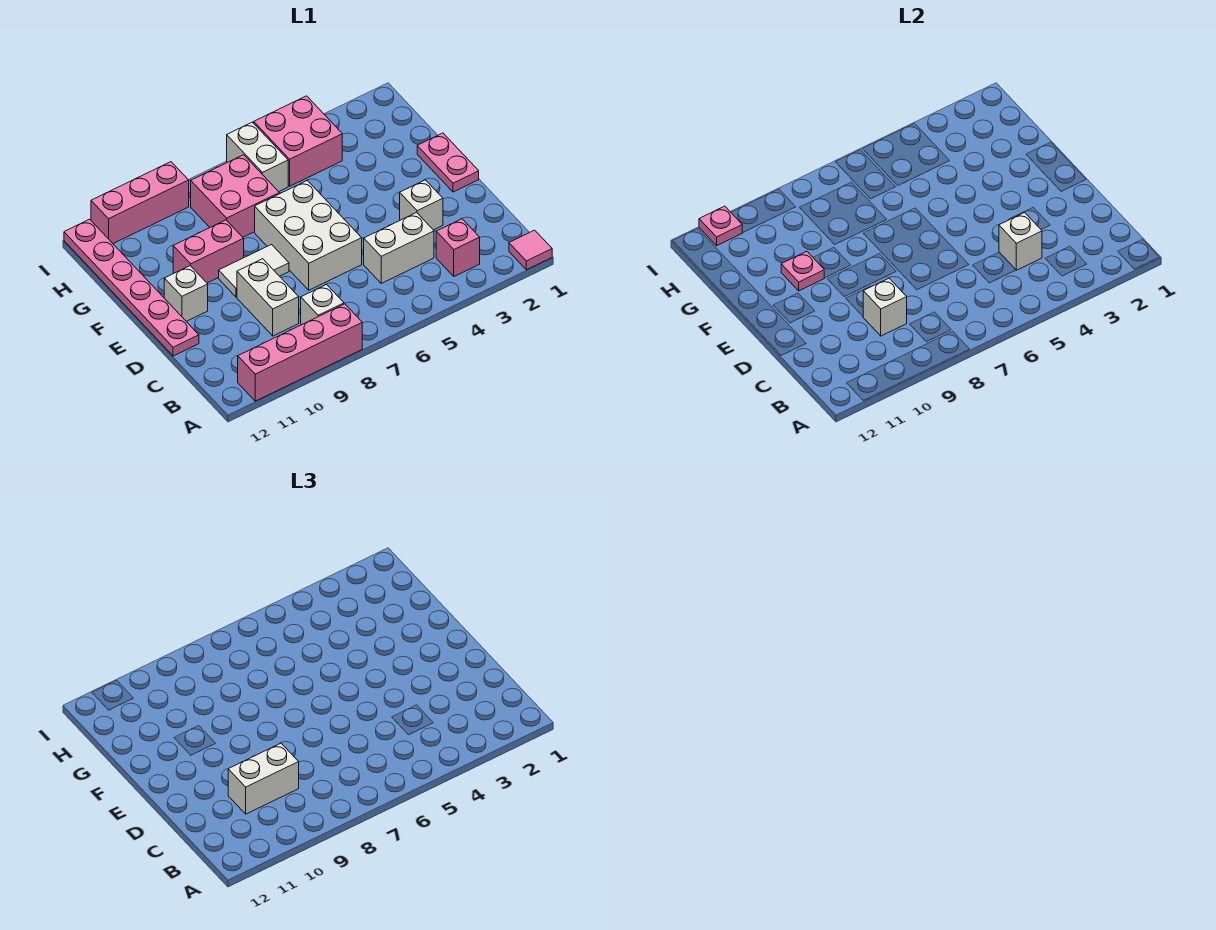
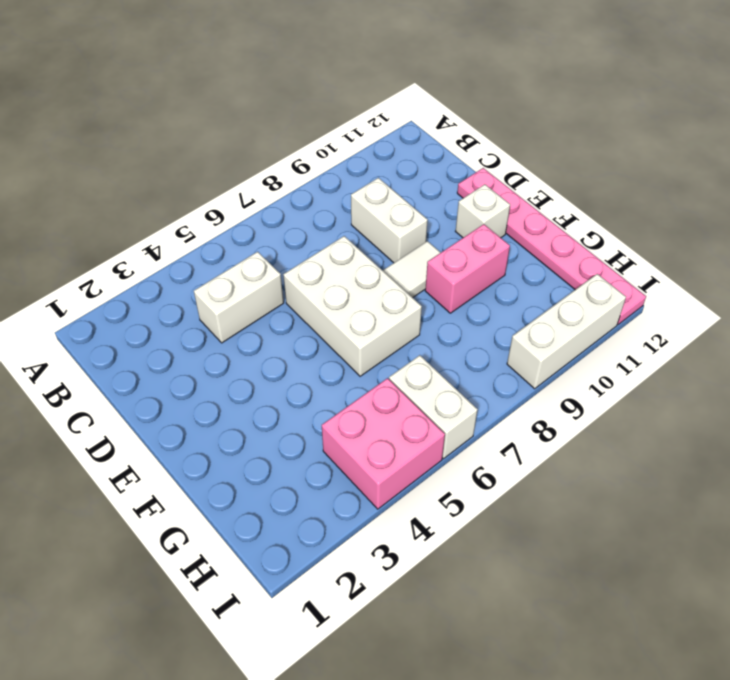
white 1x3 brick [507,274,626,389] -> pink 1x3 brick [91,162,189,244]
none -> pink 1x1 tile [509,230,552,270]
none -> pink 1x4 brick [238,304,362,401]
none -> pink 1x1 brick [436,219,480,276]

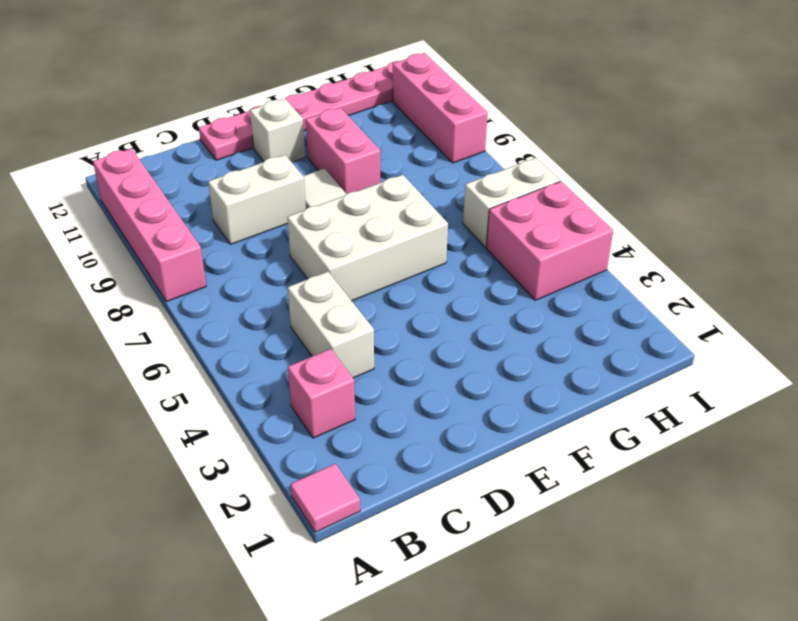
none -> white 1x1 brick [301,285,344,325]
none -> white 1x1 brick [400,180,443,230]
none -> pink 1x2 plate [417,133,479,192]

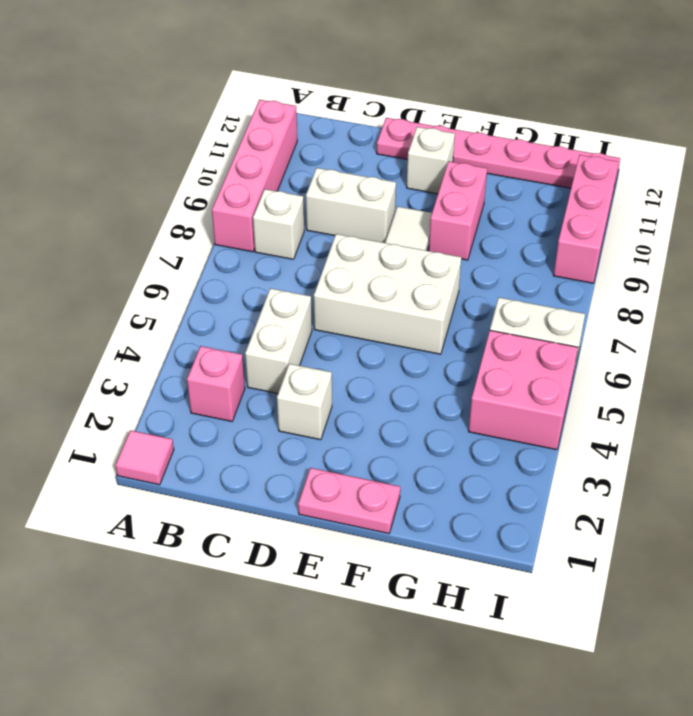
none -> pink 2x2 brick [191,155,279,237]
none -> white 1x1 brick [999,213,1042,270]
none -> white 1x1 brick [863,278,907,336]

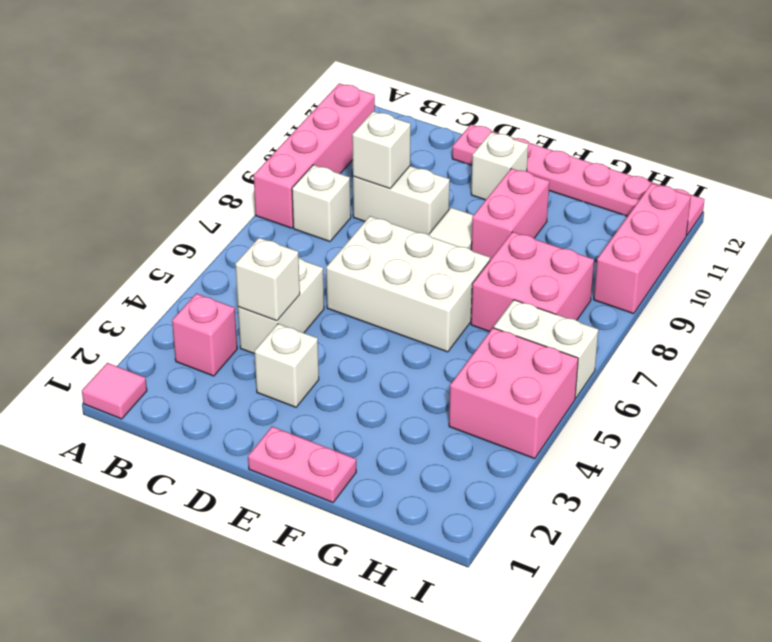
none -> pink 1x1 plate [781,251,824,291]
none -> pink 1x1 plate [699,206,742,246]
none -> white 1x2 brick [228,743,299,814]

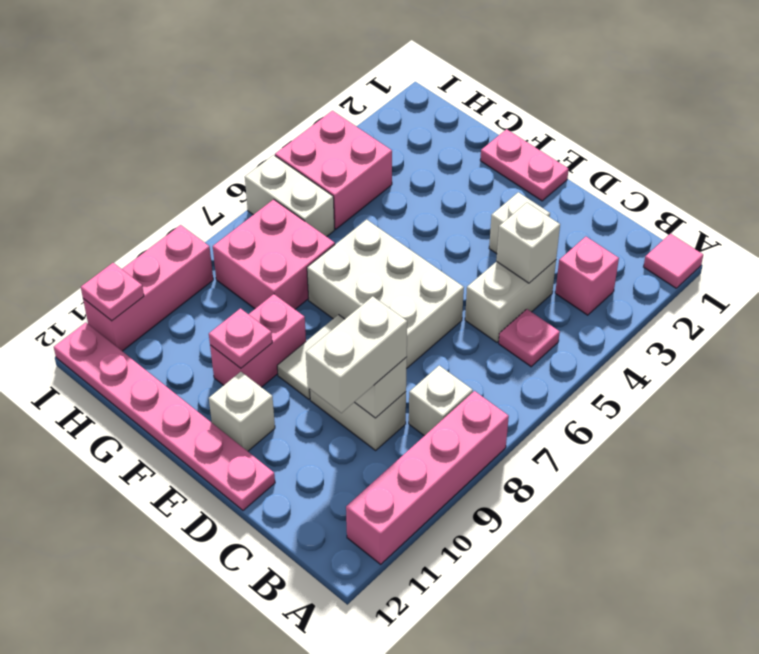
pink 1x1 plate [499,309,560,367] -> none

